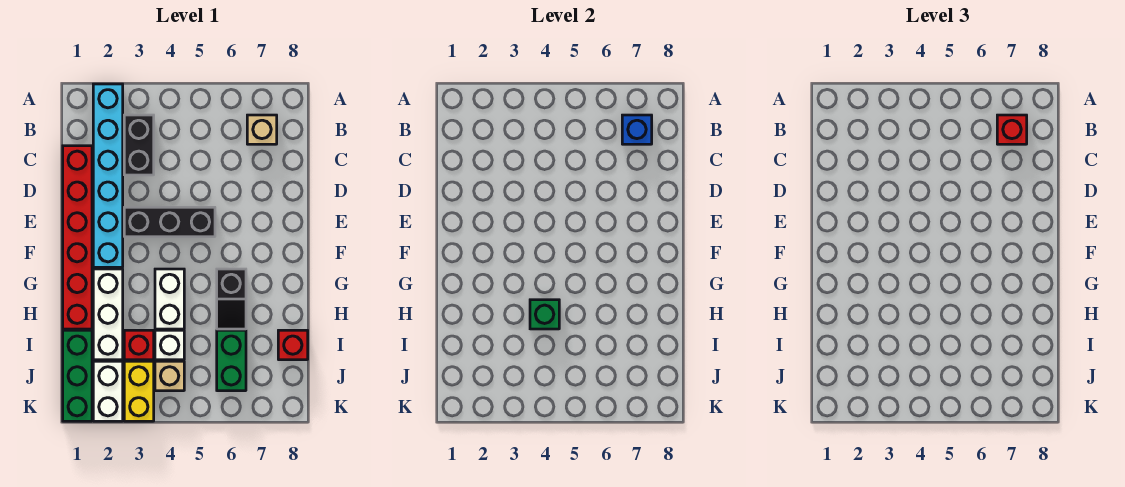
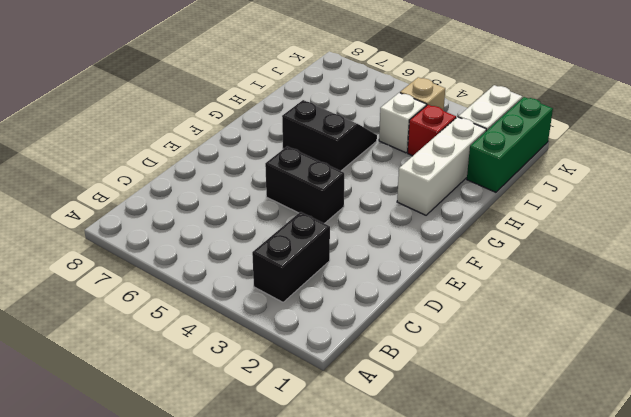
black 1x2 brick [265,146,344,224] -> black 1x3 brick [124,207,215,237]
black 2x2 slope [282,100,377,171] -> black 1x2 slope [217,269,246,329]
none -> cyan 1x6 brick [93,84,123,267]
none -> tan 1x1 brick [247,115,277,144]
none -> red 1x6 brick [63,146,92,329]

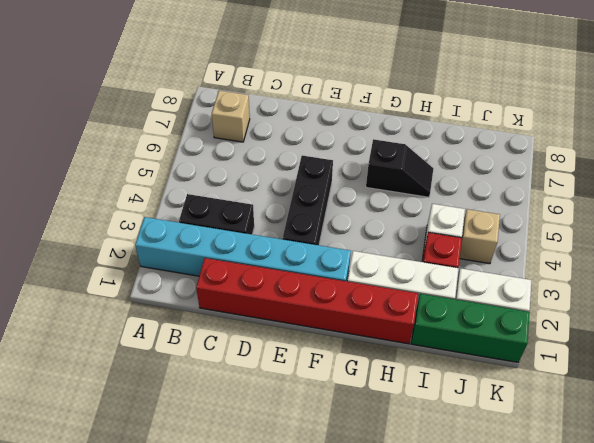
none -> white 1x2 brick [155,269,184,329]
none -> green 1x2 brick [217,330,246,391]
none -> red 1x1 brick [278,330,308,360]

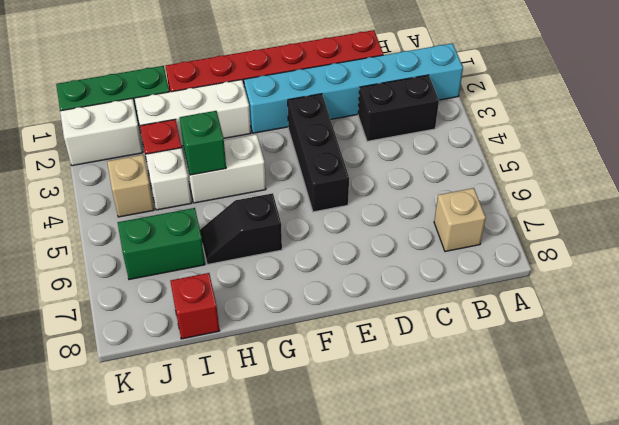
none -> yellow 1x2 brick [124,361,154,421]
none -> blue 1x1 brick [622,115,652,144]
none -> red 1x1 brick [997,115,1027,144]

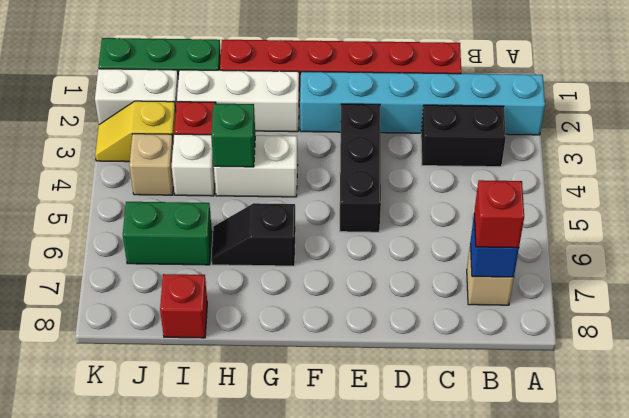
yellow 1x2 slope [95,101,176,162] -> yellow 1x2 brick [124,361,154,421]

